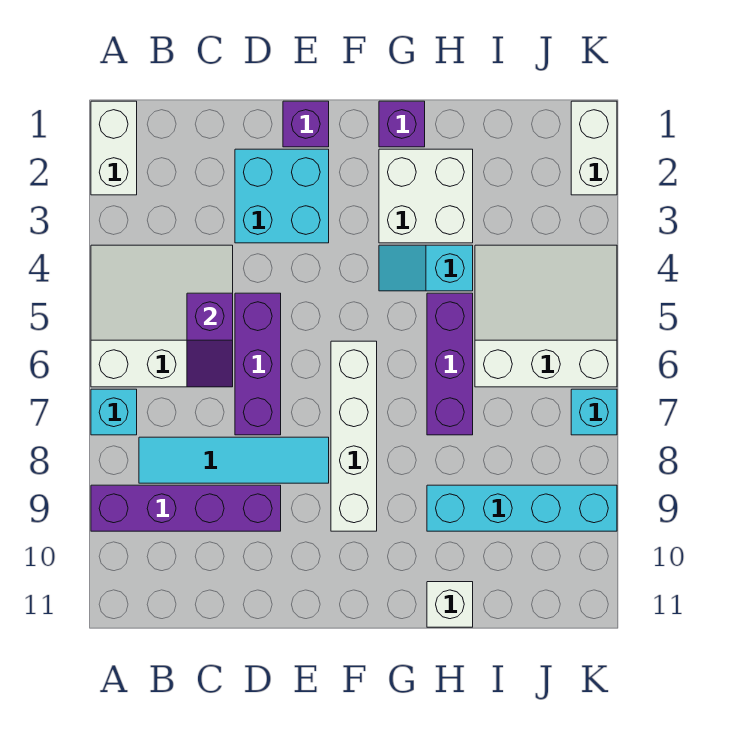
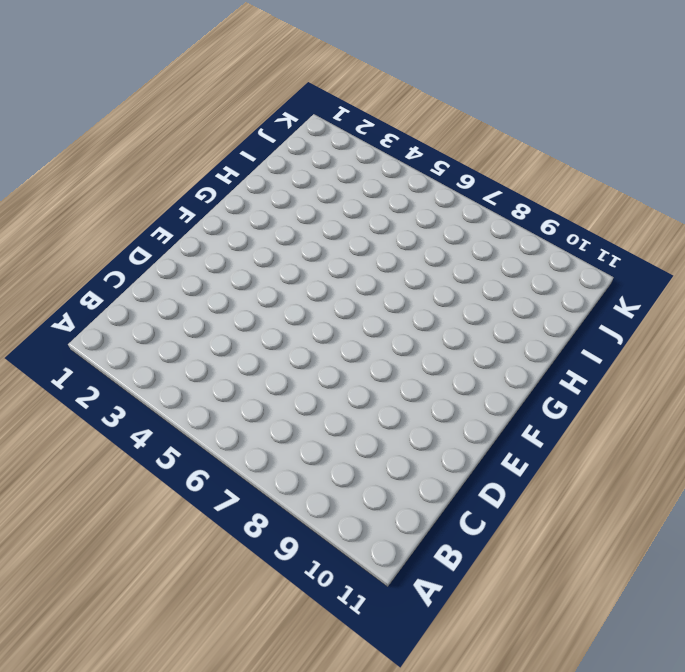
none -> white 1x2 brick [91,101,137,195]
none -> white 3x3 slope [91,245,233,387]
none -> cyan 1x1 brick [91,389,137,435]

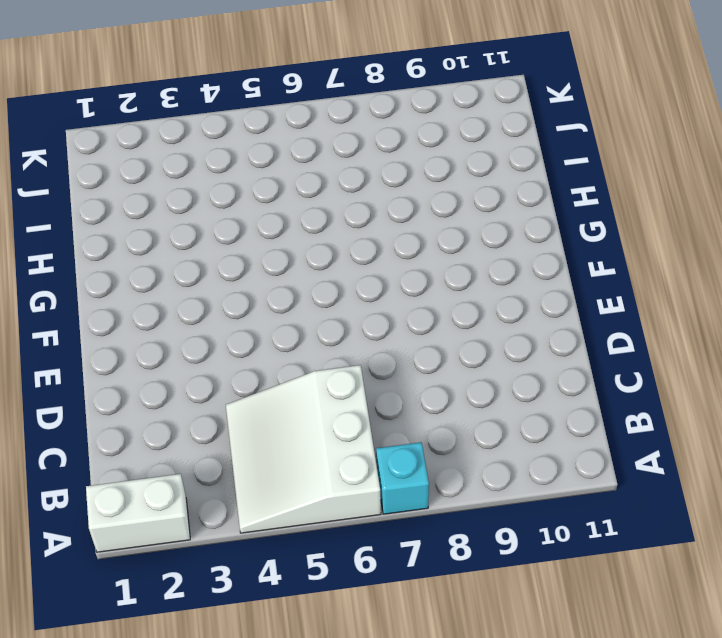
none -> purple 1x4 brick [91,485,281,531]
none -> cyan 1x4 tile [139,437,329,483]
none -> cyan 2x2 brick [235,149,329,243]

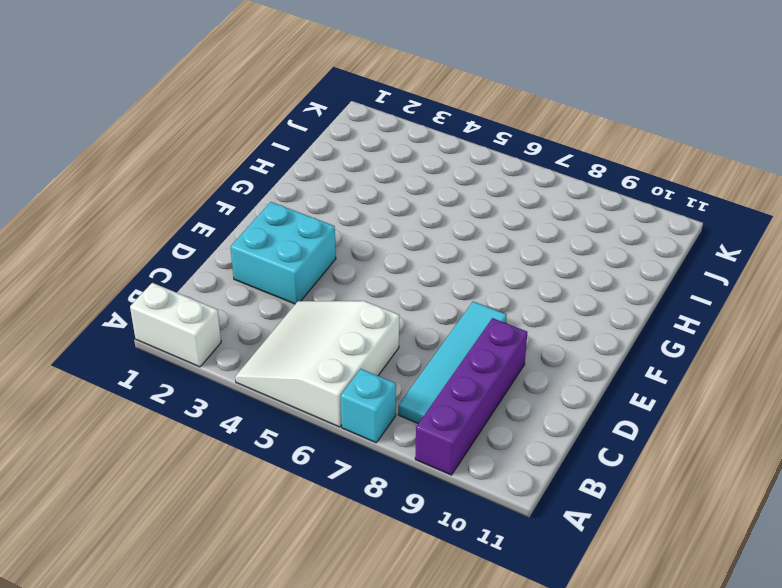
none -> purple 1x3 brick [235,293,281,435]
none -> purple 1x1 brick [283,101,329,147]
none -> white 1x4 brick [331,341,377,531]

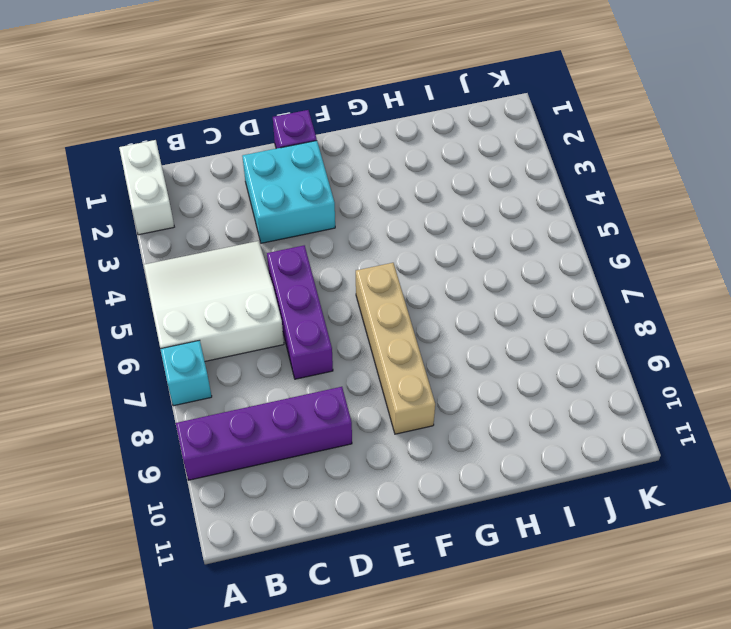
tan 1x4 brick [356,263,435,434] -> white 1x4 brick [331,341,377,531]
none -> cyan 1x4 tile [139,437,329,483]
none -> purple 1x1 brick [379,101,425,147]
none -> white 2x2 brick [379,149,473,243]

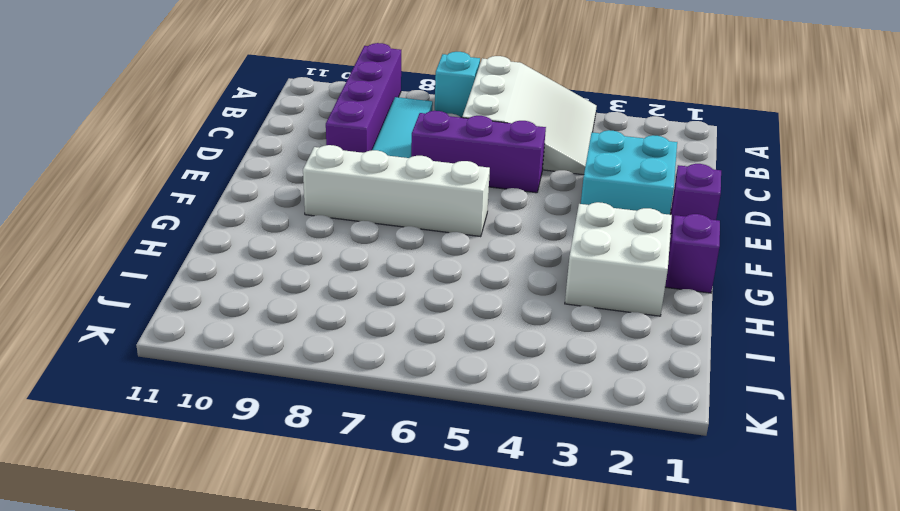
none -> white 1x2 brick [91,101,137,195]
none -> cyan 1x2 slope [379,245,473,291]
none -> purple 1x3 brick [427,293,473,435]

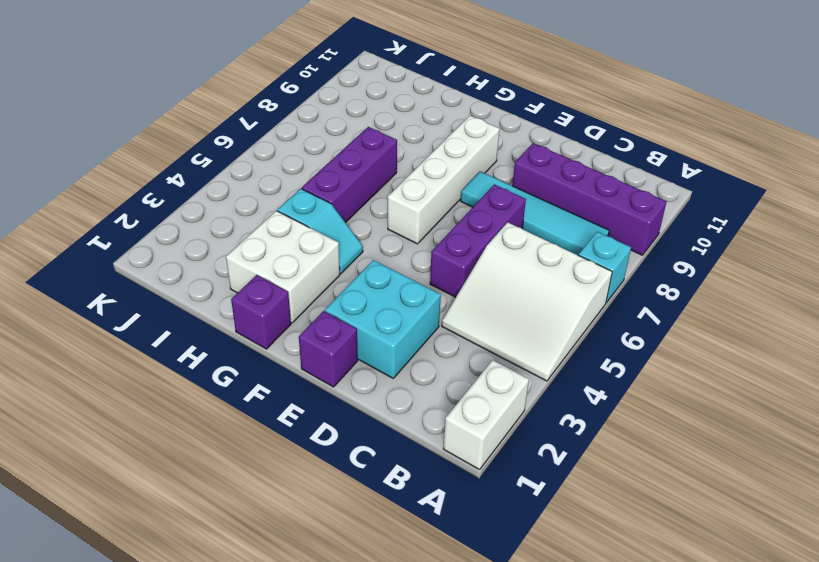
none -> cyan 1x4 brick [427,485,617,531]
none -> white 1x1 brick [427,582,473,627]
none -> white 3x3 slope [475,245,617,387]

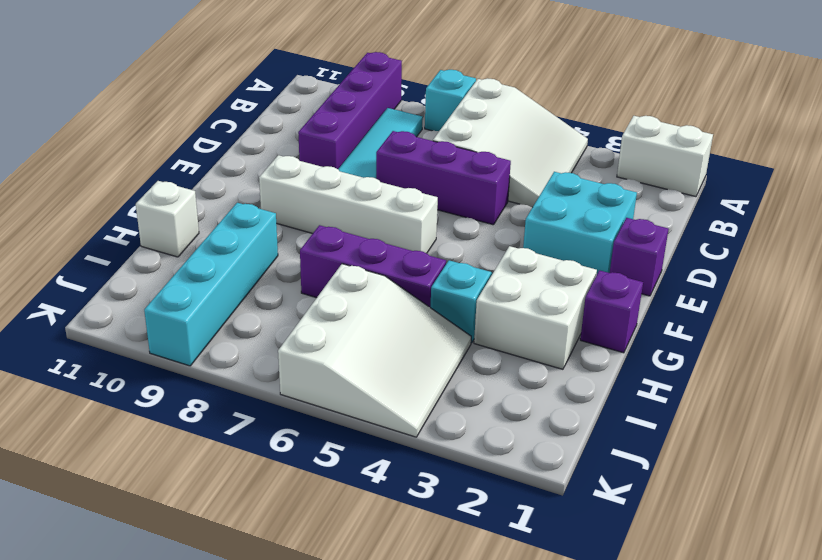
none -> white 1x2 brick [571,101,617,195]
none -> cyan 1x1 brick [571,389,617,435]
none -> purple 1x2 slope [187,293,233,387]

